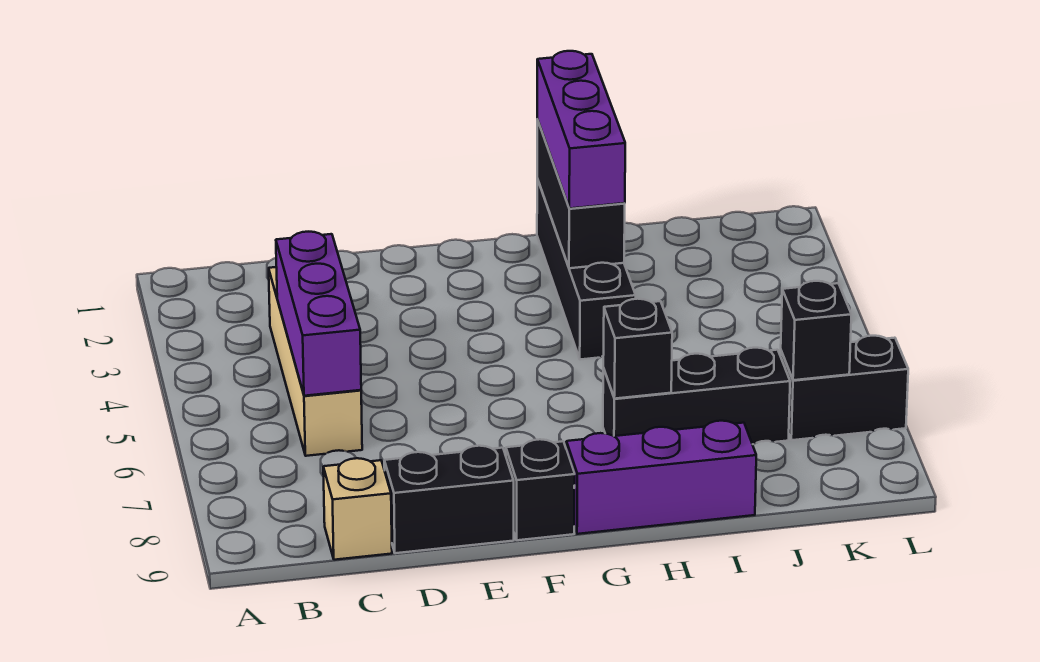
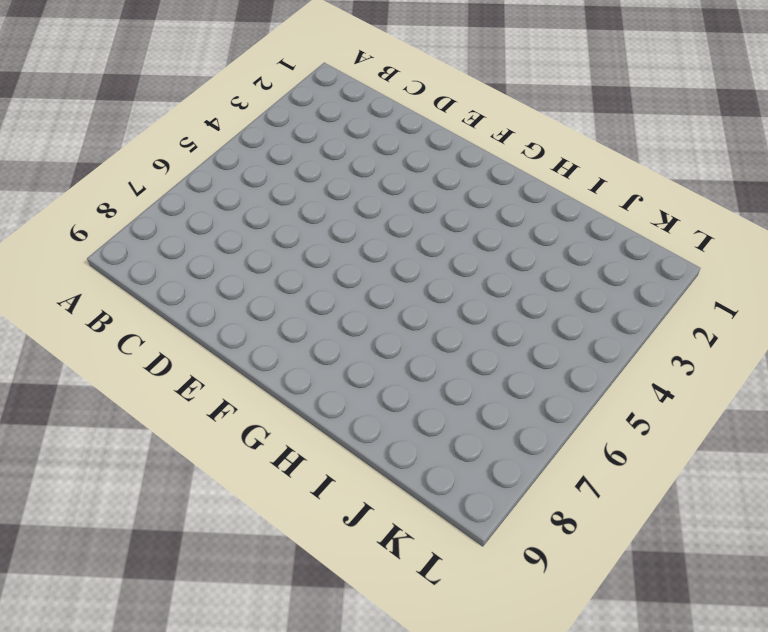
none -> tan 1x4 brick [269,267,362,456]
none -> tan 1x1 brick [323,458,392,560]
none -> black 1x2 brick [384,446,514,553]

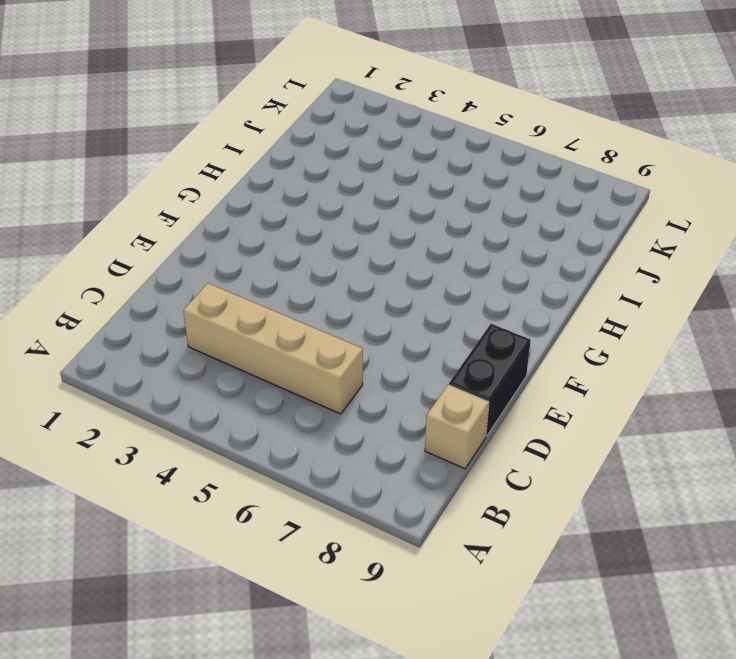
none -> black 1x1 brick [506,439,575,540]
none -> purple 1x3 brick [566,421,756,534]
none -> black 1x4 brick [537,179,636,360]

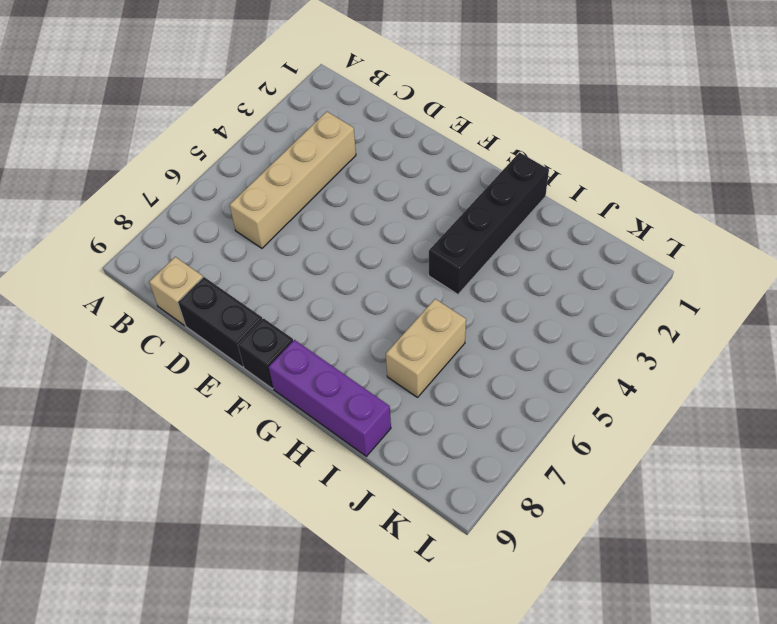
tan 1x2 brick [386,299,466,397] -> black 1x3 brick [603,348,790,444]
none -> black 1x2 brick [781,336,908,440]
none -> purple 1x3 brick [276,232,361,396]
none -> black 1x3 brick [537,120,625,268]

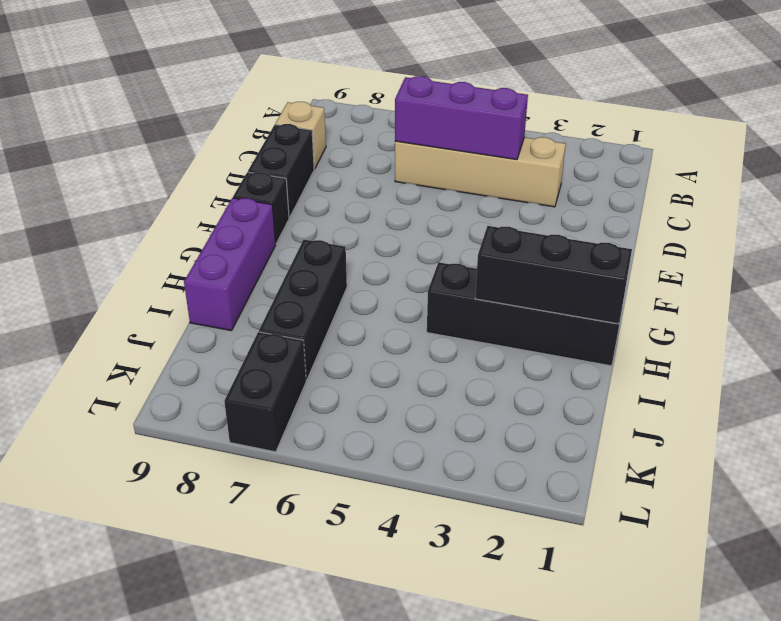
none -> black 1x1 brick [603,299,672,399]
none -> black 1x1 brick [781,281,851,380]
none -> purple 1x3 brick [537,51,625,208]

